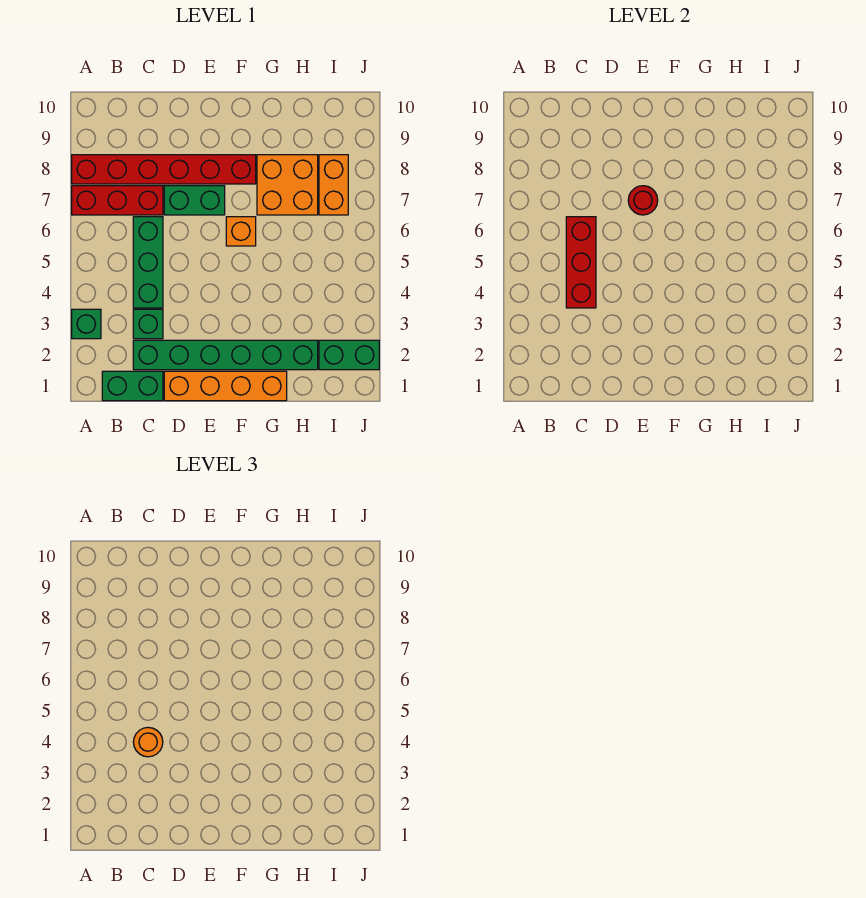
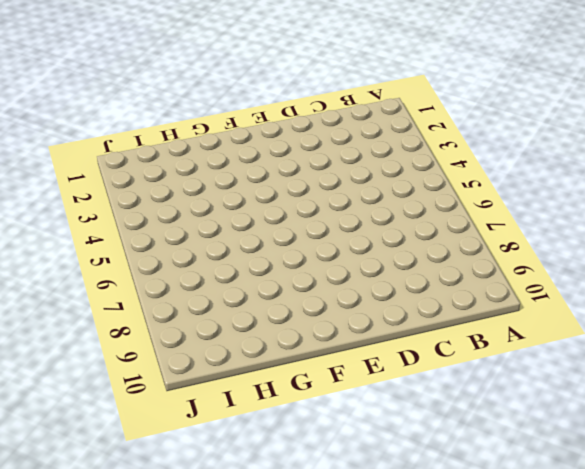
none -> green 1x1 brick [72,309,101,339]
none -> red 1x3 brick [72,186,163,215]
none -> red 1x6 brick [72,155,256,184]

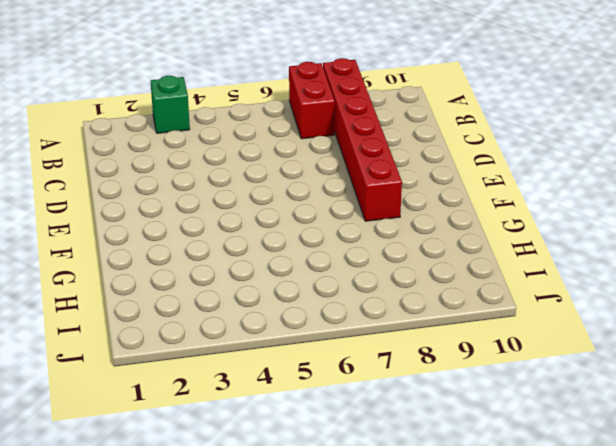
red 1x2 brick [289,62,335,139] -> red 1x3 brick [72,186,163,215]
none -> green 1x2 brick [102,371,163,401]
none -> green 1x6 brick [133,340,318,370]
none -> green 1x1 brick [133,309,163,339]

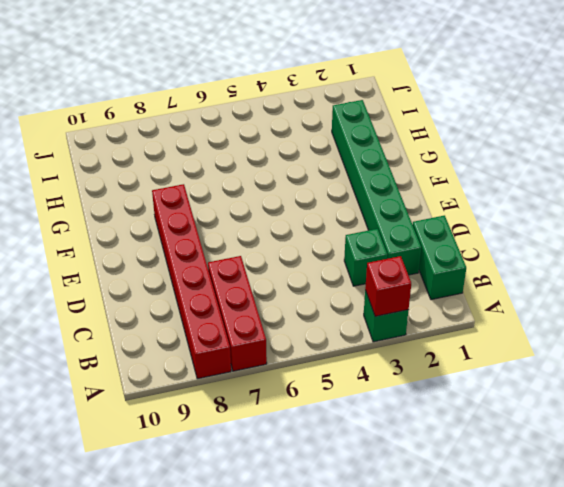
red 1x1 brick [365,256,411,316] -> none
none -> green 1x3 brick [133,217,163,308]
none -> orange 1x4 brick [164,371,287,401]
none -> green 1x2 brick [164,186,225,215]

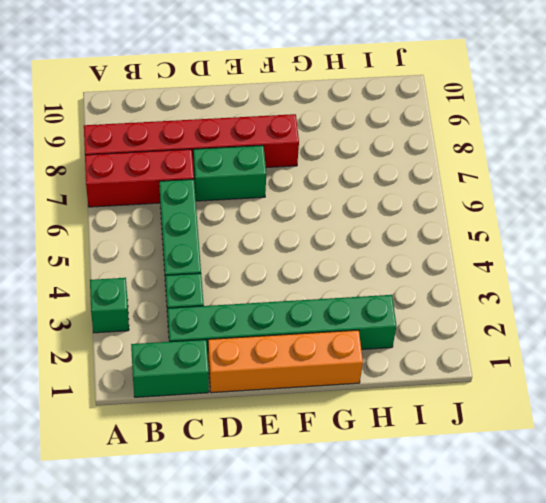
none -> orange 1x1 brick [226,217,256,246]
none -> orange 2x2 brick [257,155,318,215]
none -> green 1x2 brick [319,340,379,370]

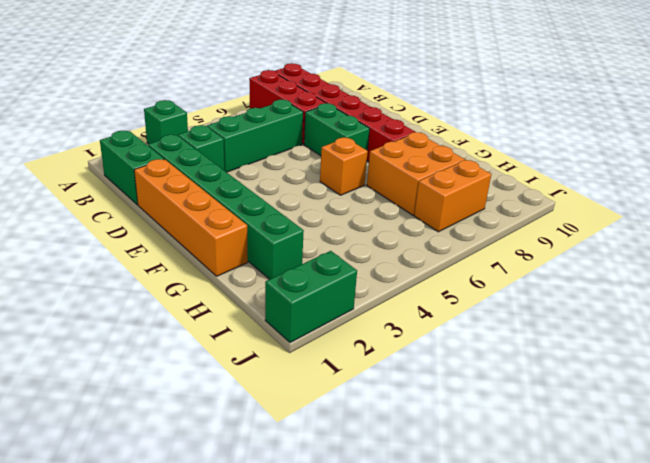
green 1x2 brick [265,251,357,343] -> green 1x2 brick turned to [319,340,379,370]
none -> red 1x3 brick [566,217,596,308]
none -> red 1x1 round brick [628,186,658,215]
none -> orange 1x1 round brick [133,727,163,757]

